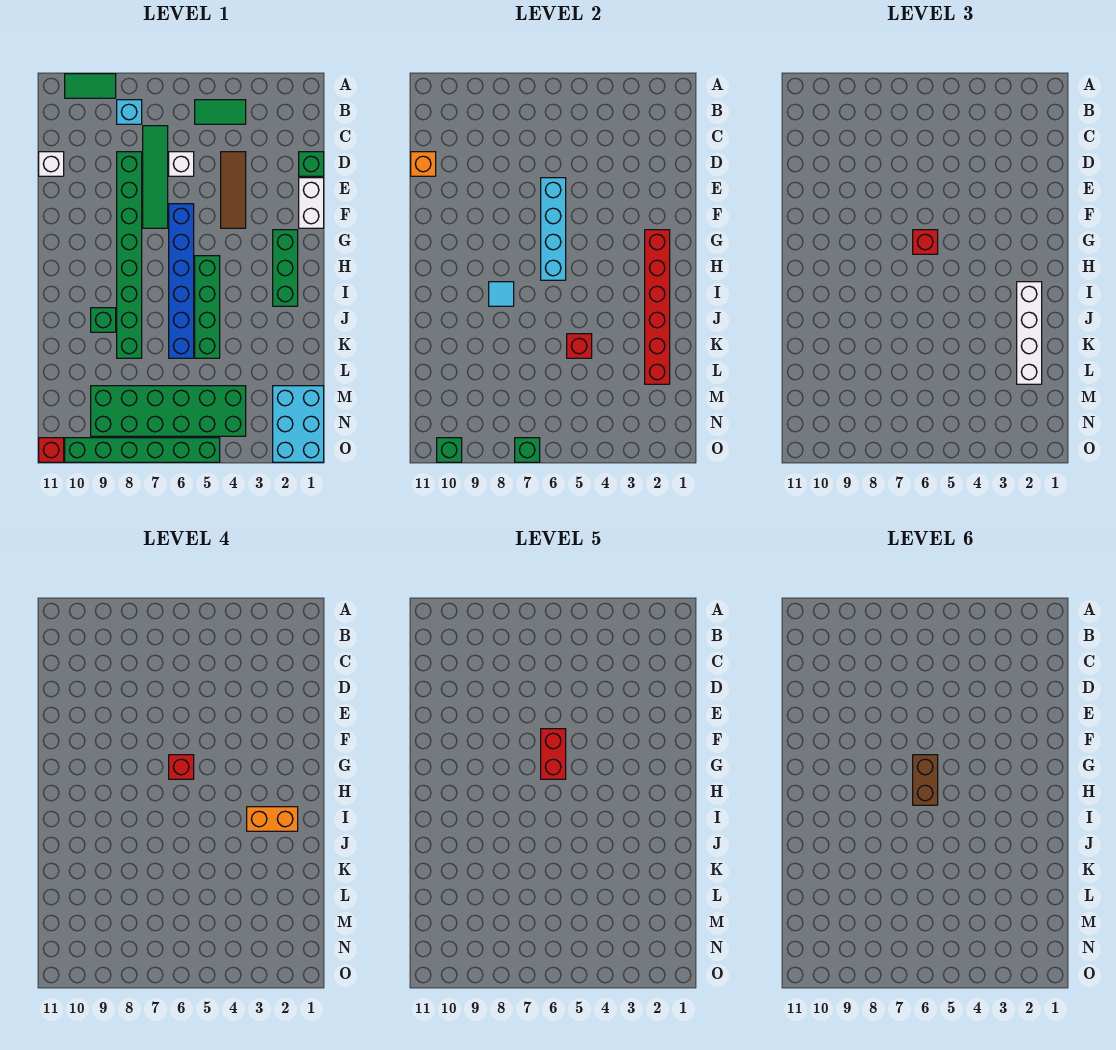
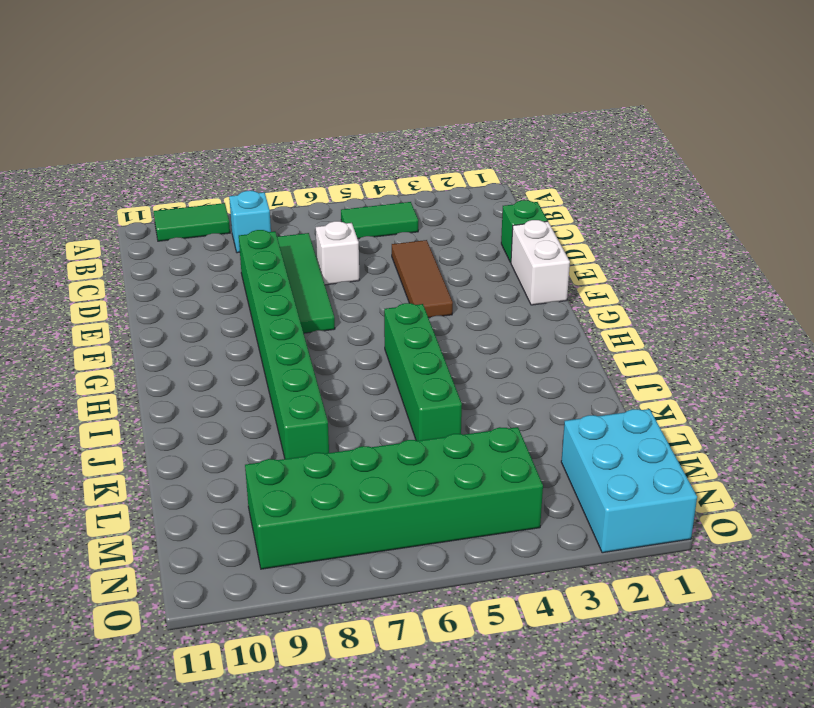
none -> white 1x1 brick [39,152,64,176]
none -> blue 1x6 brick [169,204,194,358]
none -> green 1x3 brick [273,230,298,306]
none -> green 1x1 brick [91,308,116,332]

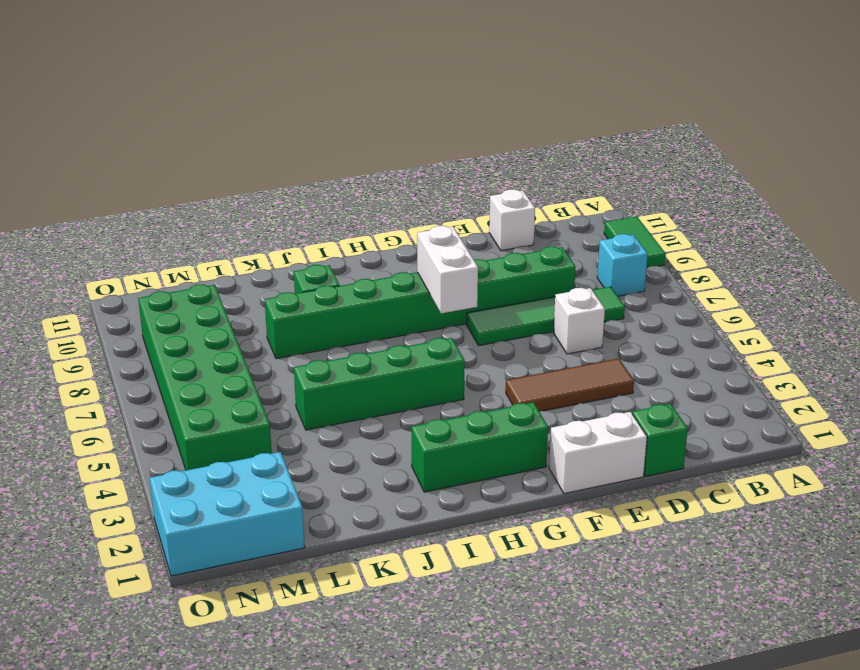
white 1x2 brick [417,226,478,313] -> none
none -> green 1x2 tile [195,100,246,124]
none -> blue 1x6 brick [169,204,194,358]
none -> green 1x6 brick [65,438,220,462]
none -> red 1x1 brick [39,438,64,462]

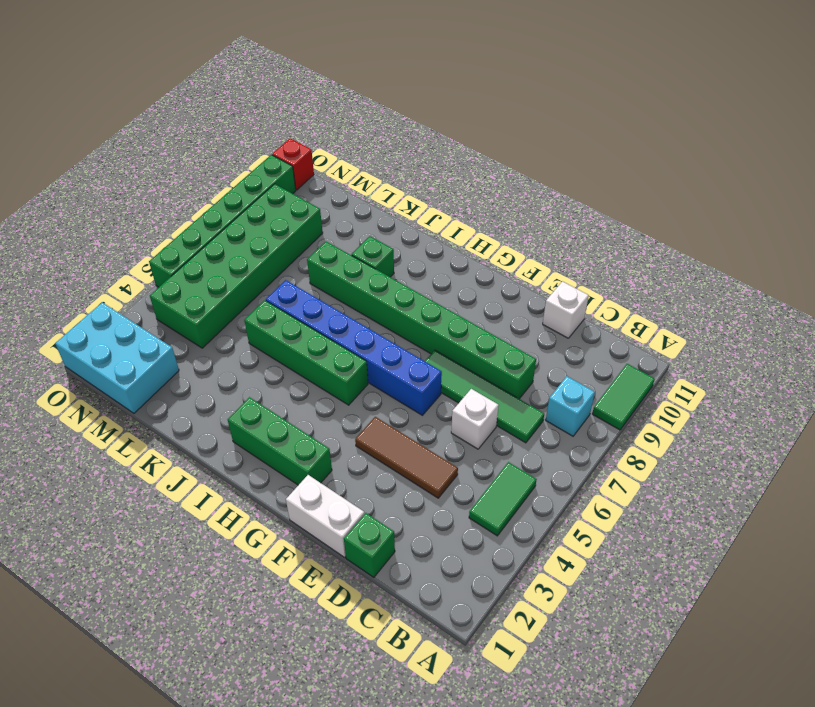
none -> orange 1x1 brick [411,152,436,176]
none -> cyan 1x4 brick [541,178,566,280]
none -> red 1x6 brick [645,230,670,384]
none -> cyan 1x1 tile [489,282,514,306]

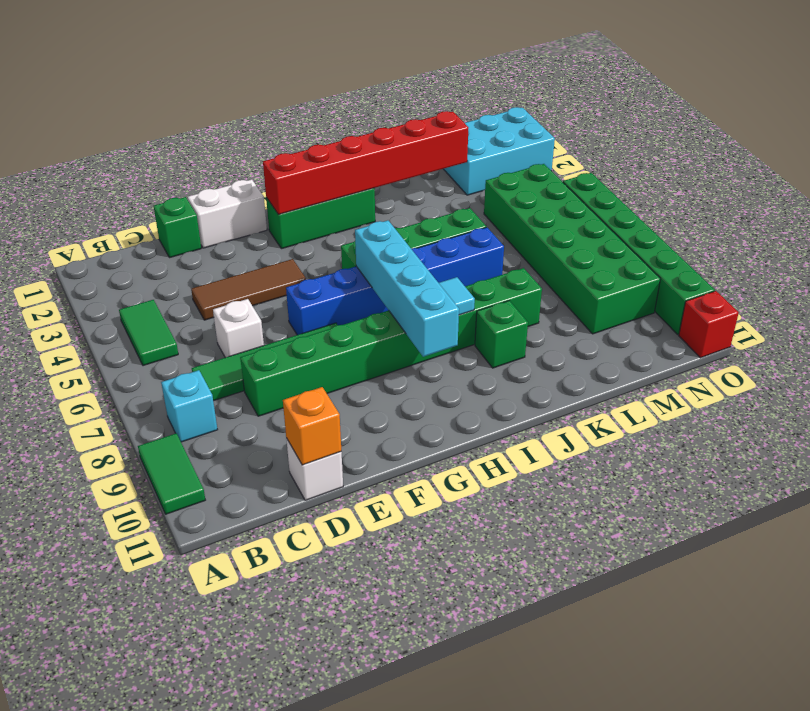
cyan 1x4 brick [355,220,459,357] -> cyan 1x4 brick turned to [541,178,566,280]
none -> red 1x1 brick [567,334,592,358]
none -> green 1x1 brick [515,438,540,462]
none -> green 1x1 brick [437,438,462,462]
none -> red 1x1 brick [913,230,938,254]

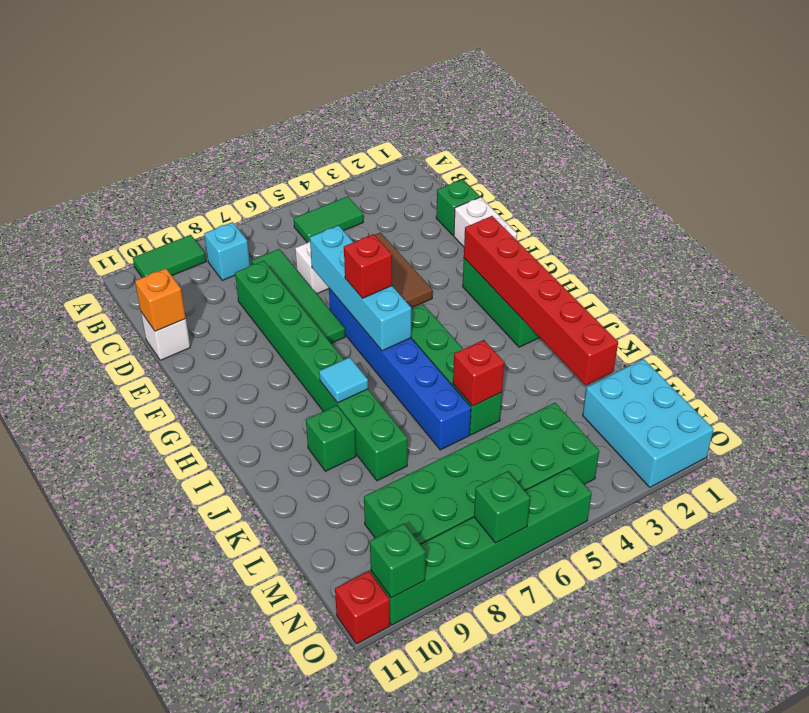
none -> white 1x4 brick [1017,282,1042,384]
none -> red 1x1 brick [169,755,194,779]
none -> orange 1x2 brick [247,807,298,831]
none -> red 1x2 brick [541,729,566,779]

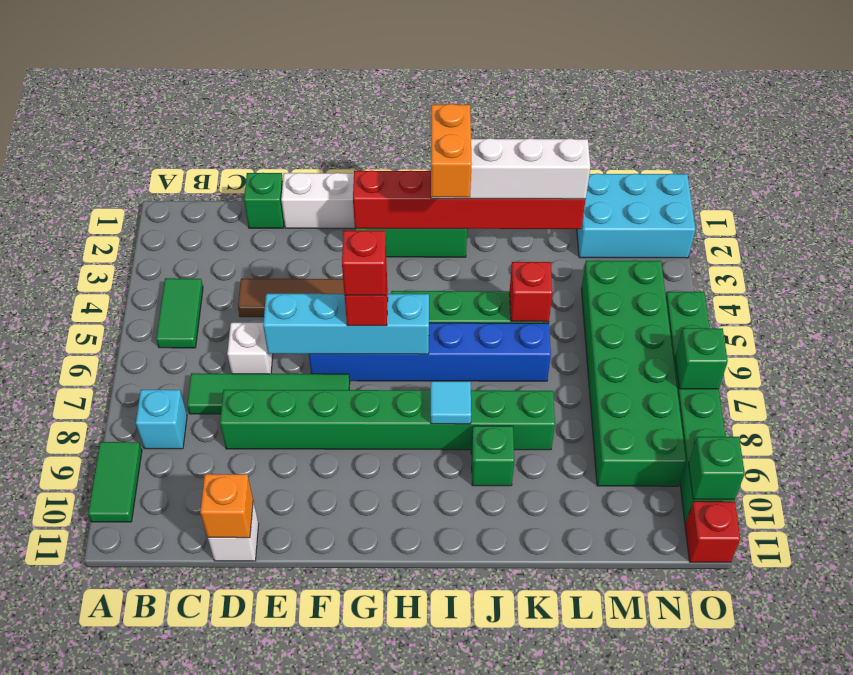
none -> red 1x2 brick [541,729,566,779]
none -> brown 1x2 brick [913,755,938,805]

